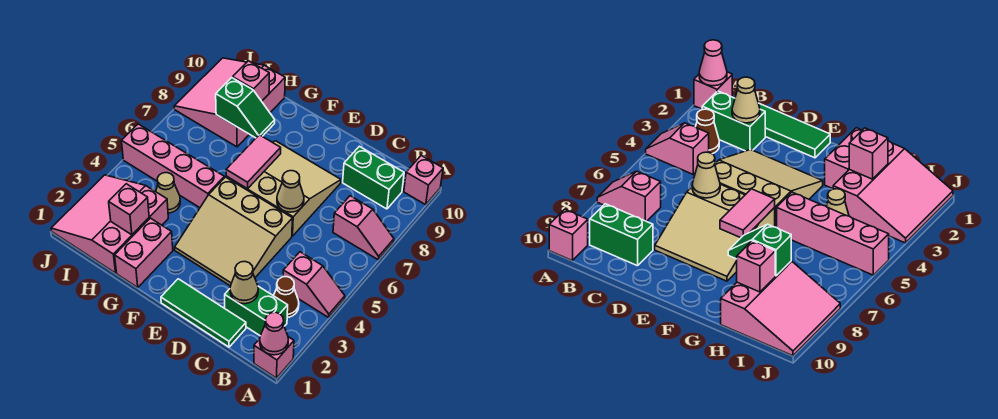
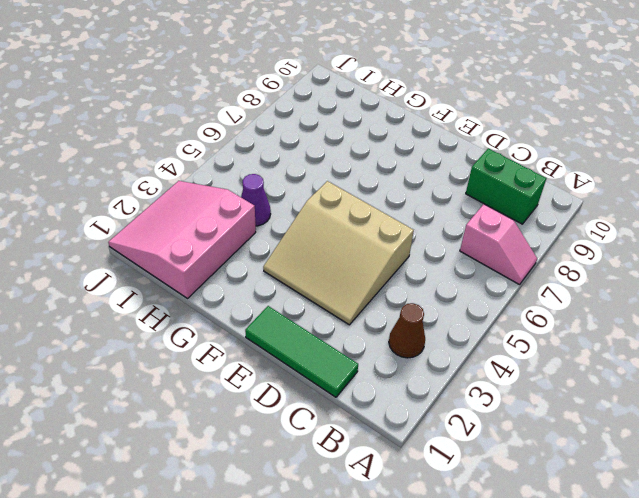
purple 1x1 cone [241,174,271,226] -> tan 1x1 cone [156,173,180,213]
none -> pink 1x1 brick [254,337,294,378]
none -> pink 1x2 slope [283,252,345,317]
none -> pink 1x1 brick [404,156,443,205]

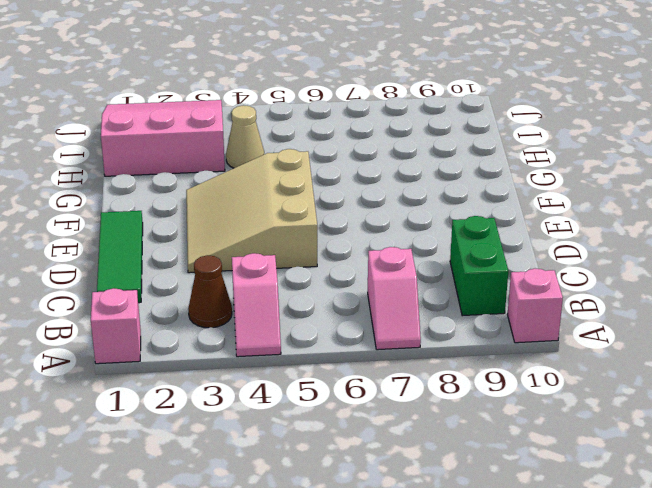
none -> green 1x2 brick [225,286,288,335]
none -> tan 3x3 slope [226,141,341,236]
none -> pink 1x2 brick [115,218,173,287]

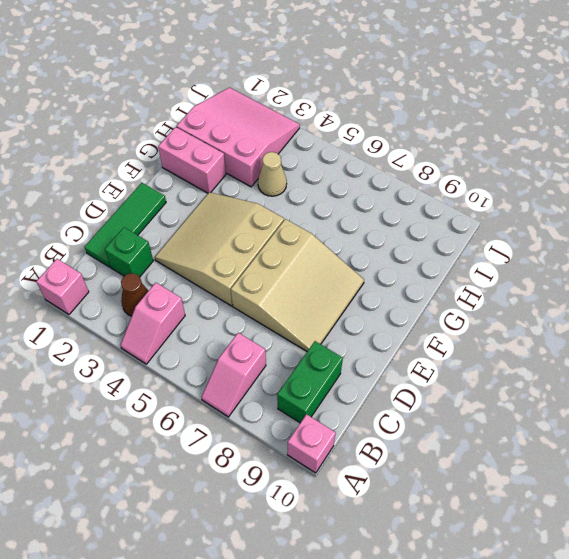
green 1x1 brick [105,227,153,277] -> green 1x2 brick [225,286,288,335]
none -> pink 1x4 brick [122,124,224,208]
none -> pink 3x3 slope [174,58,285,147]
none -> pink 1x1 cone [260,312,288,355]

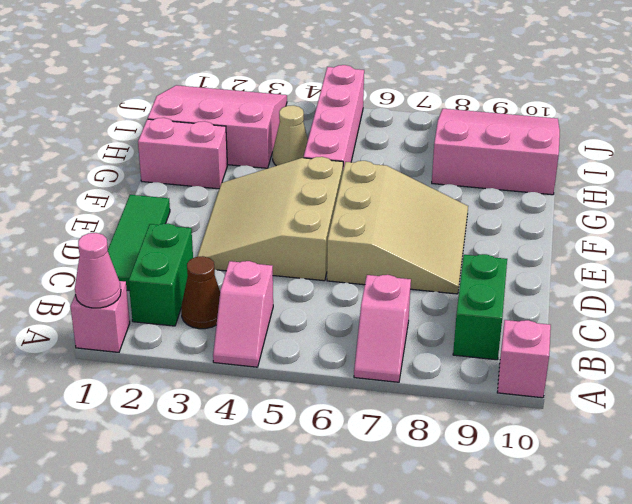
none -> tan 1x1 cone [230,262,258,304]
none -> tan 1x1 cone [277,171,304,212]
none -> pink 1x2 tile [226,135,281,189]

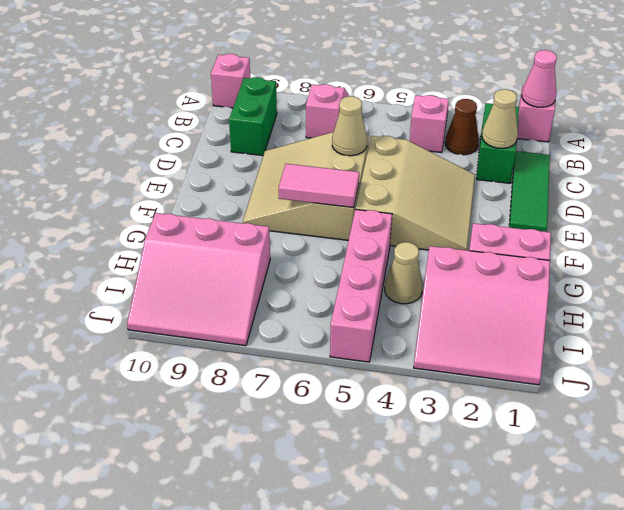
none -> green 1x2 slope [216,78,275,138]
none -> pink 1x1 brick [109,184,149,235]
none -> pink 1x1 brick [233,61,269,101]

